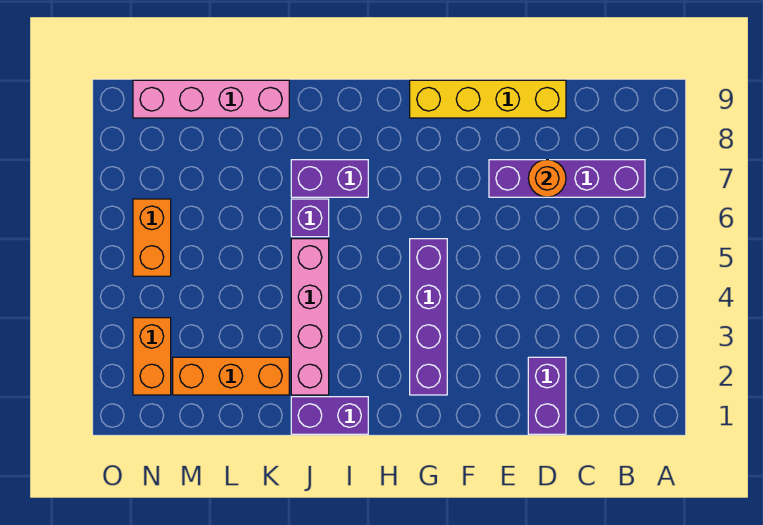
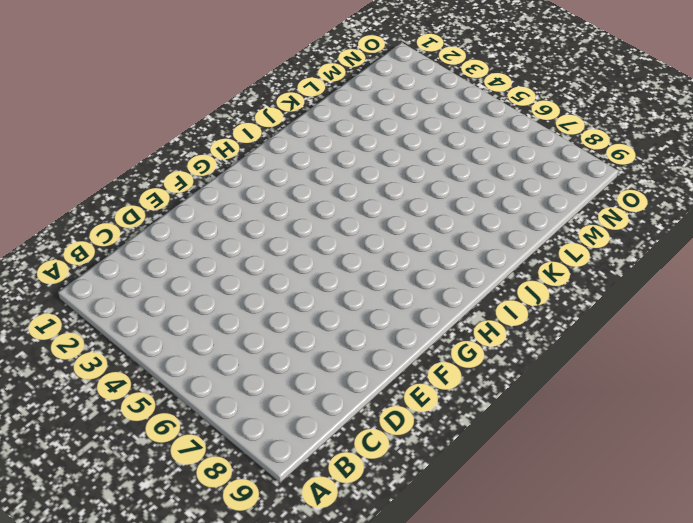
none -> purple 1x4 brick [489,160,645,197]
none -> purple 1x2 brick [528,357,566,434]
none -> yellow 1x4 brick [410,80,566,118]

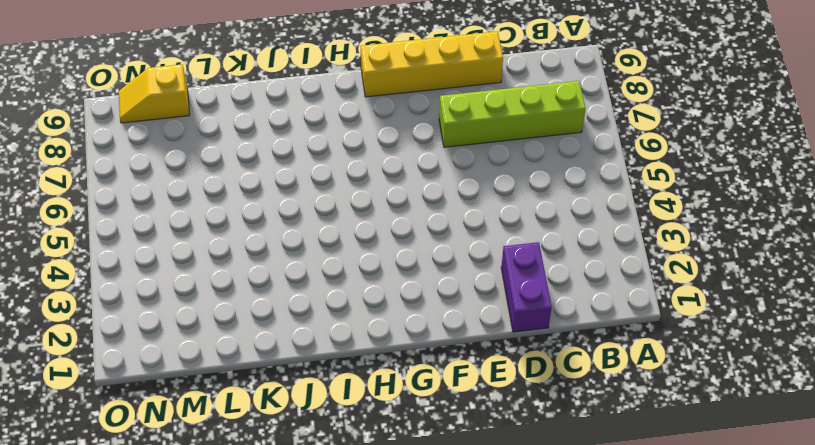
lime 1x4 brick [439,81,586,147] -> purple 1x4 brick [489,160,645,197]
yellow 1x2 slope [119,64,189,123] -> pink 1x4 brick [133,80,289,118]
none -> purple 1x4 brick [410,239,447,395]
none -> purple 1x2 brick [291,397,368,434]
none -> purple 1x2 brick [291,160,368,197]

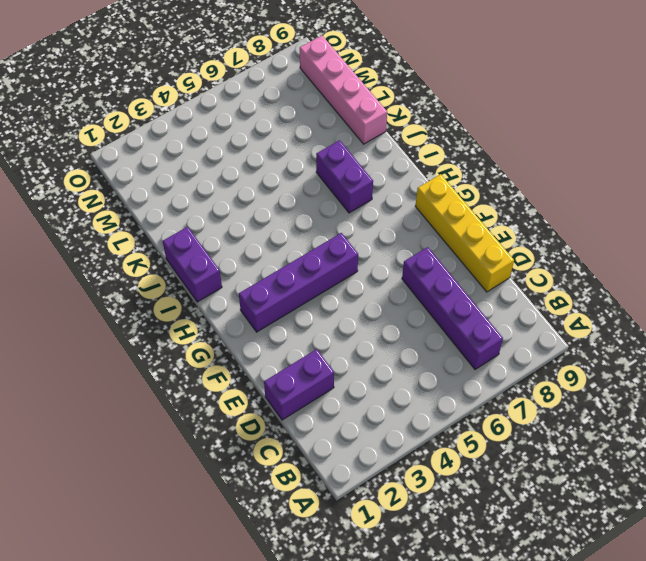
none -> pink 1x4 brick [291,239,329,395]
none -> purple 1x1 brick [291,199,329,237]
none -> orange 1x3 brick [173,357,289,395]

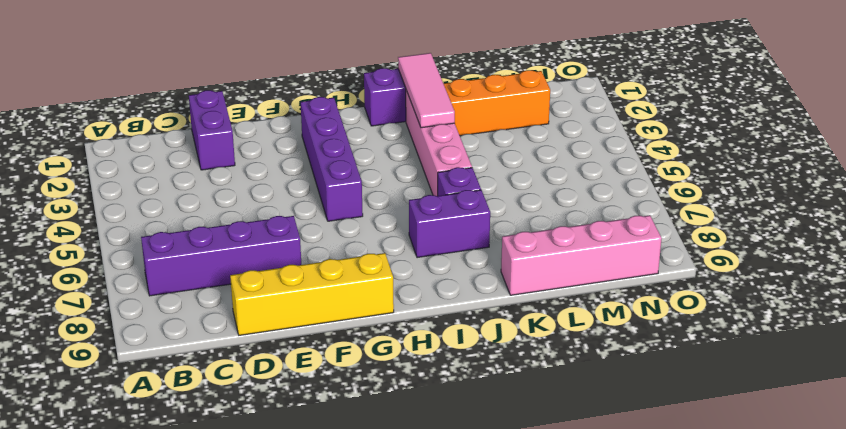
pink 1x3 tile [398,53,455,128] -> none
none -> orange 1x2 brick [133,318,171,395]
none -> orange 1x2 brick [133,199,171,276]
none -> orange 1x1 round brick [528,160,566,197]

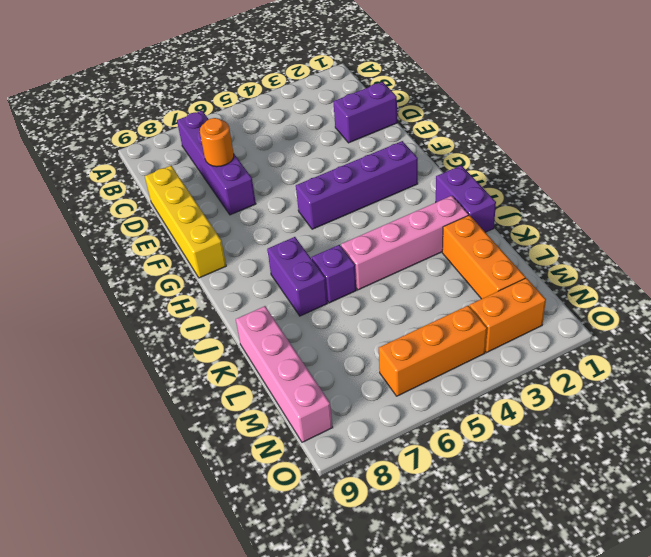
orange 1x3 brick [379,306,487,396] -> orange 1x2 brick [133,199,171,276]

